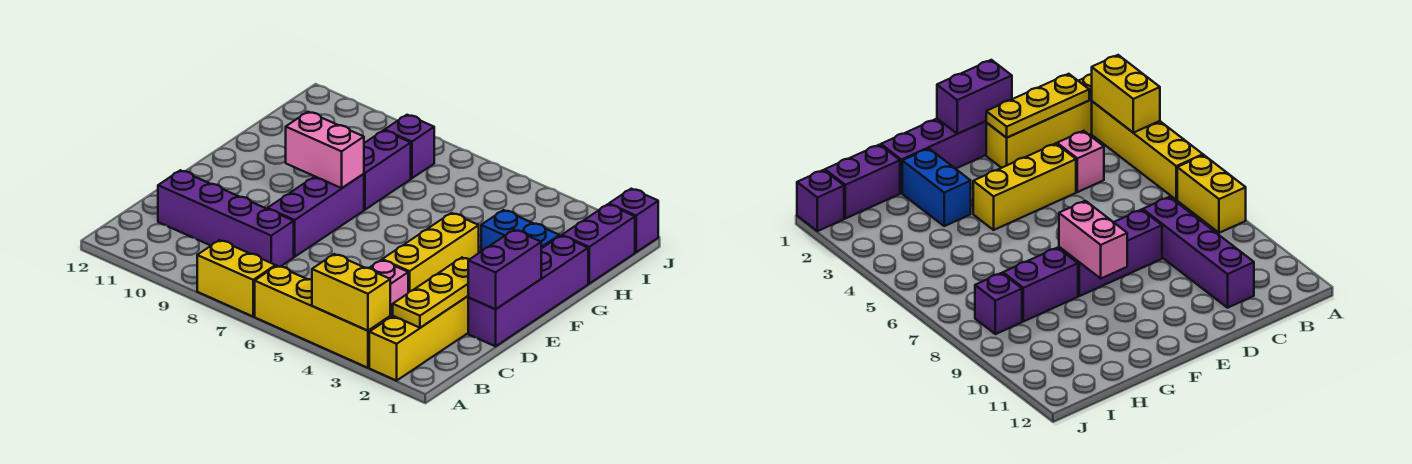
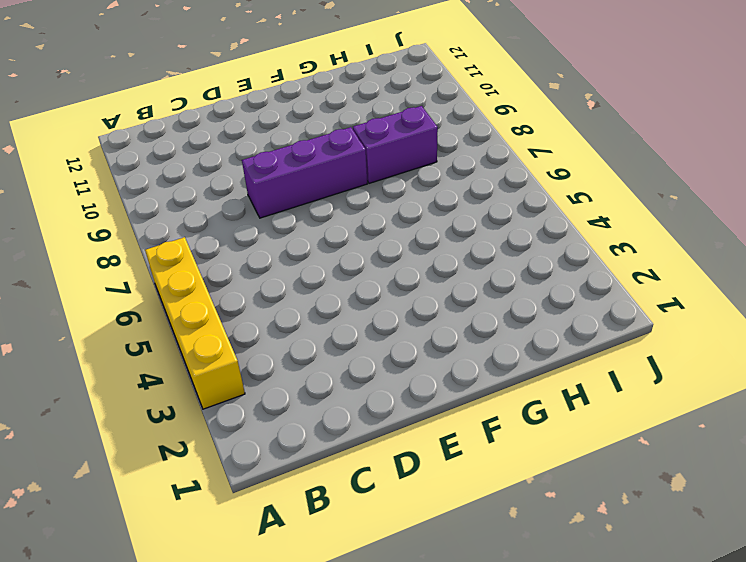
none -> yellow 1x4 brick [369,296,469,381]
none -> yellow 1x2 brick [197,240,276,316]
none -> pink 1x1 brick [370,260,408,317]

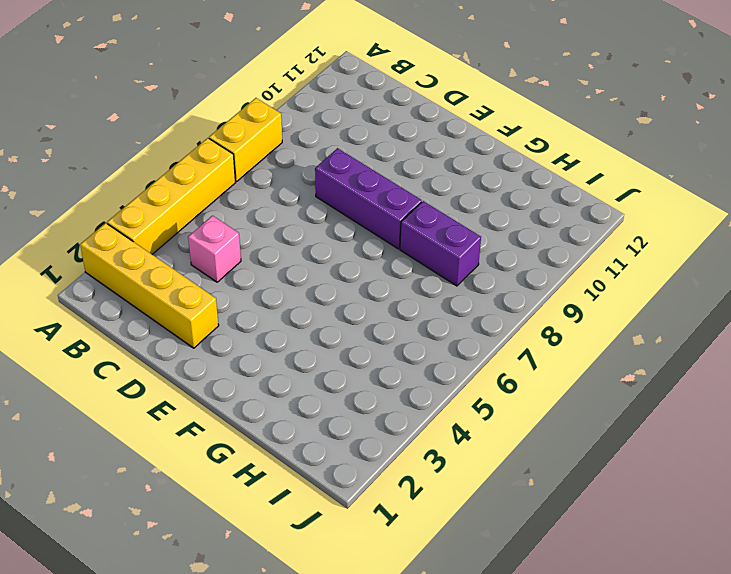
none -> purple 1x4 brick [158,170,294,267]
none -> purple 1x4 brick [468,236,588,346]
none -> yellow 1x3 brick [382,213,479,292]

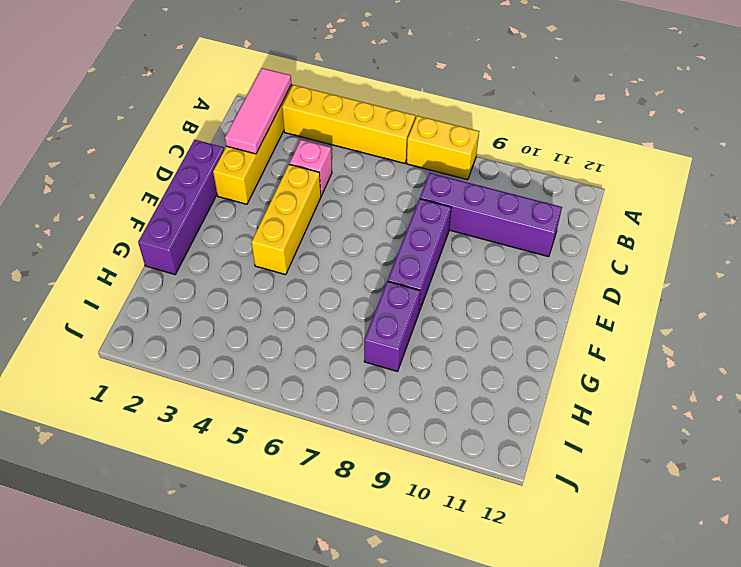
pink 1x3 tile [225,68,291,154] -> yellow 1x3 plate [393,258,469,328]
none -> blue 1x2 brick [481,210,560,251]
none -> purple 1x2 brick [562,204,635,284]
none -> purple 1x1 brick [385,115,434,178]

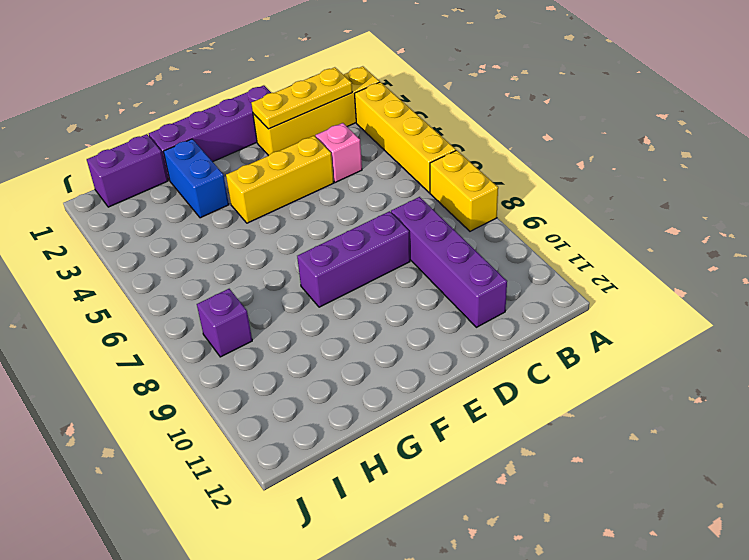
none -> purple 1x2 brick [364,130,411,210]
none -> purple 1x1 brick [609,189,658,252]
none -> yellow 1x2 brick [312,254,390,331]

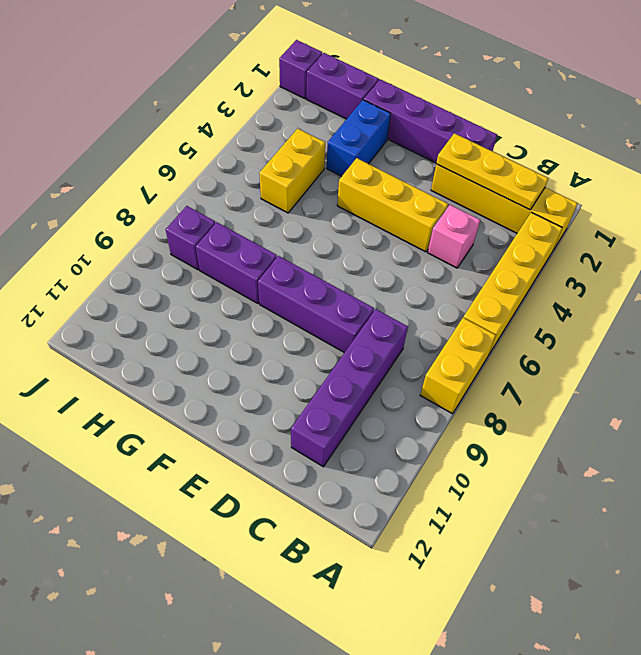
yellow 1x2 brick [259,128,325,213] -> yellow 1x2 brick moved to [312,254,390,331]
none -> purple 1x2 brick [468,230,541,309]
none -> pink 1x2 brick [286,112,364,188]

